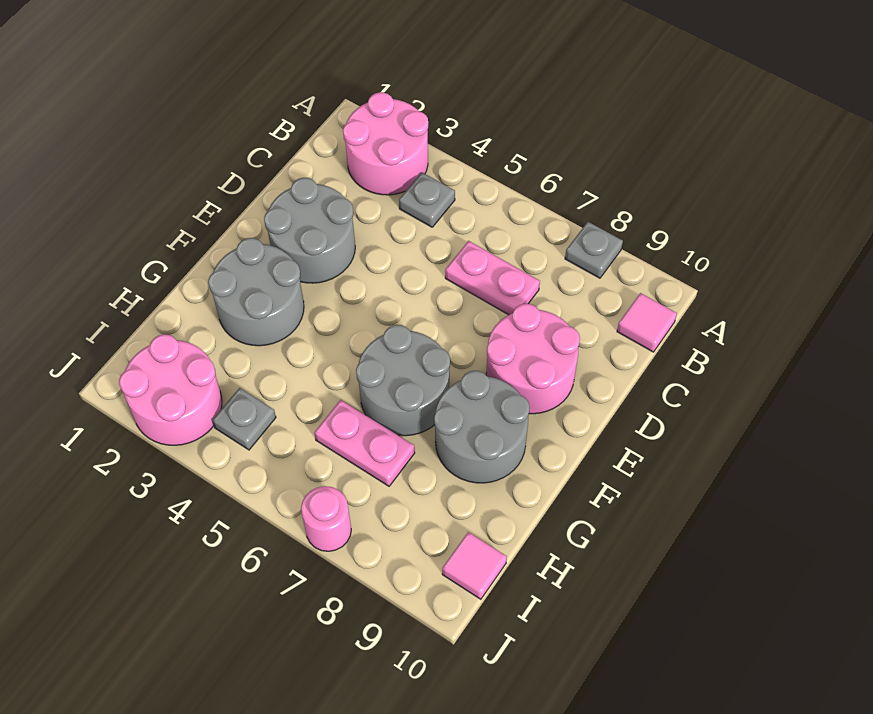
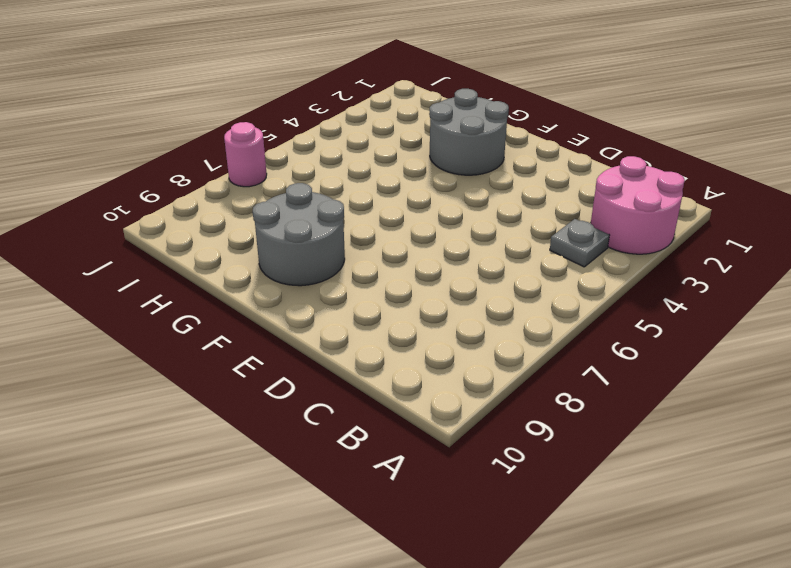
none -> grey 1x1 plate [565,222,623,278]
none -> pink 1x1 tile [617,293,677,352]
none -> pink 1x2 plate [445,241,540,315]

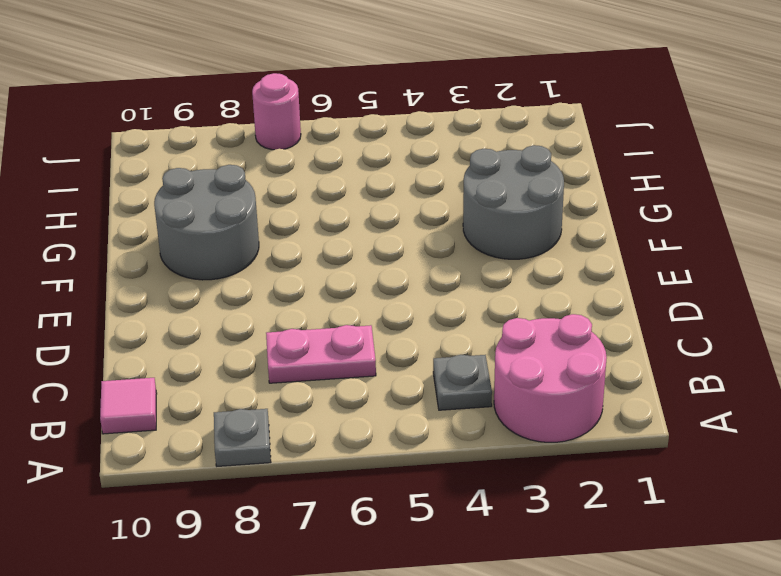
none -> grey 2x2 round brick [264,178,355,283]
none -> pink 2x2 round brick [486,304,580,414]
none -> grey 2x2 round brick [356,325,450,436]

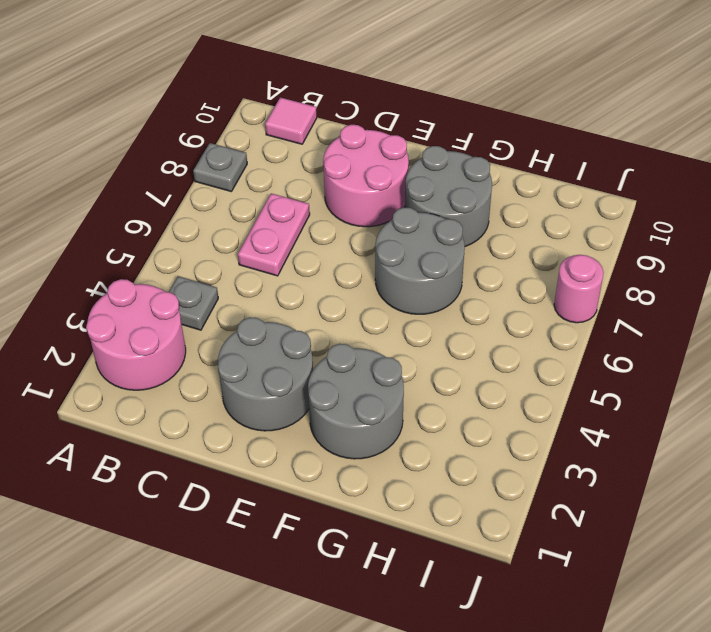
none -> pink 1x2 plate [314,400,415,486]
none -> pink 2x2 round brick [119,334,222,445]
none -> grey 1x1 plate [212,388,276,450]

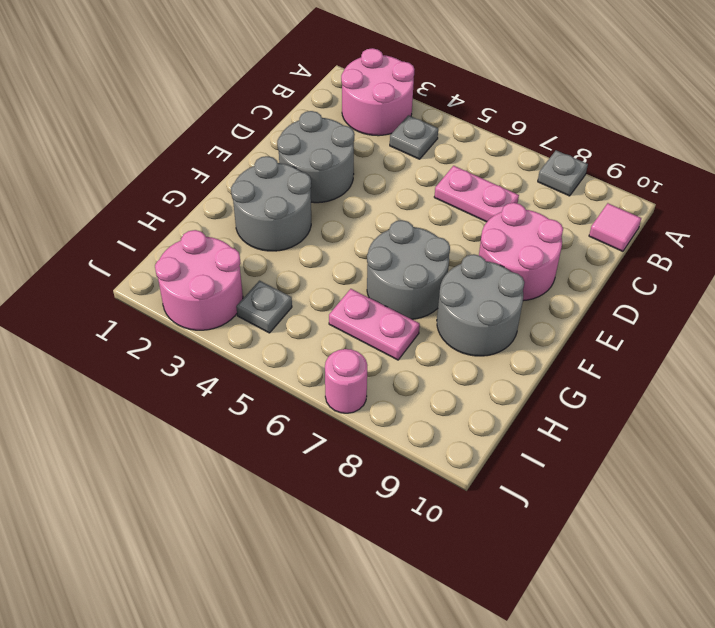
none -> pink 1x1 tile [442,532,507,599]

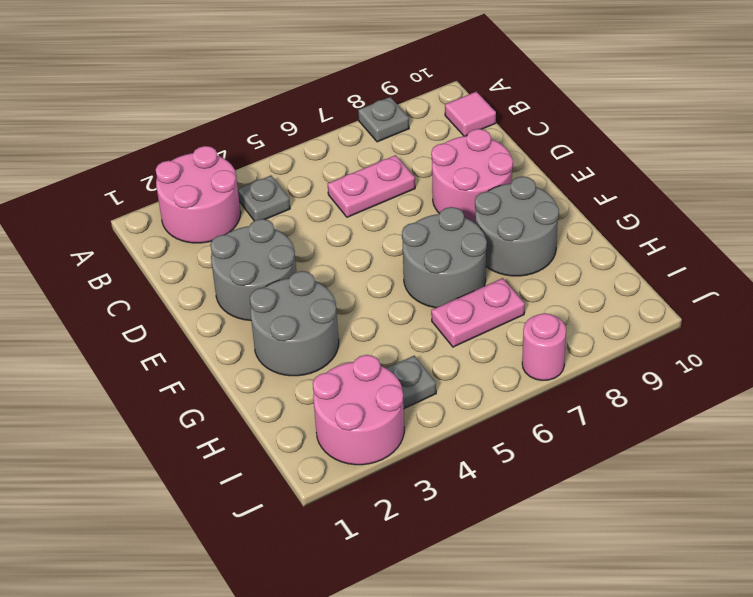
none -> pink 1x1 tile [442,532,507,599]

